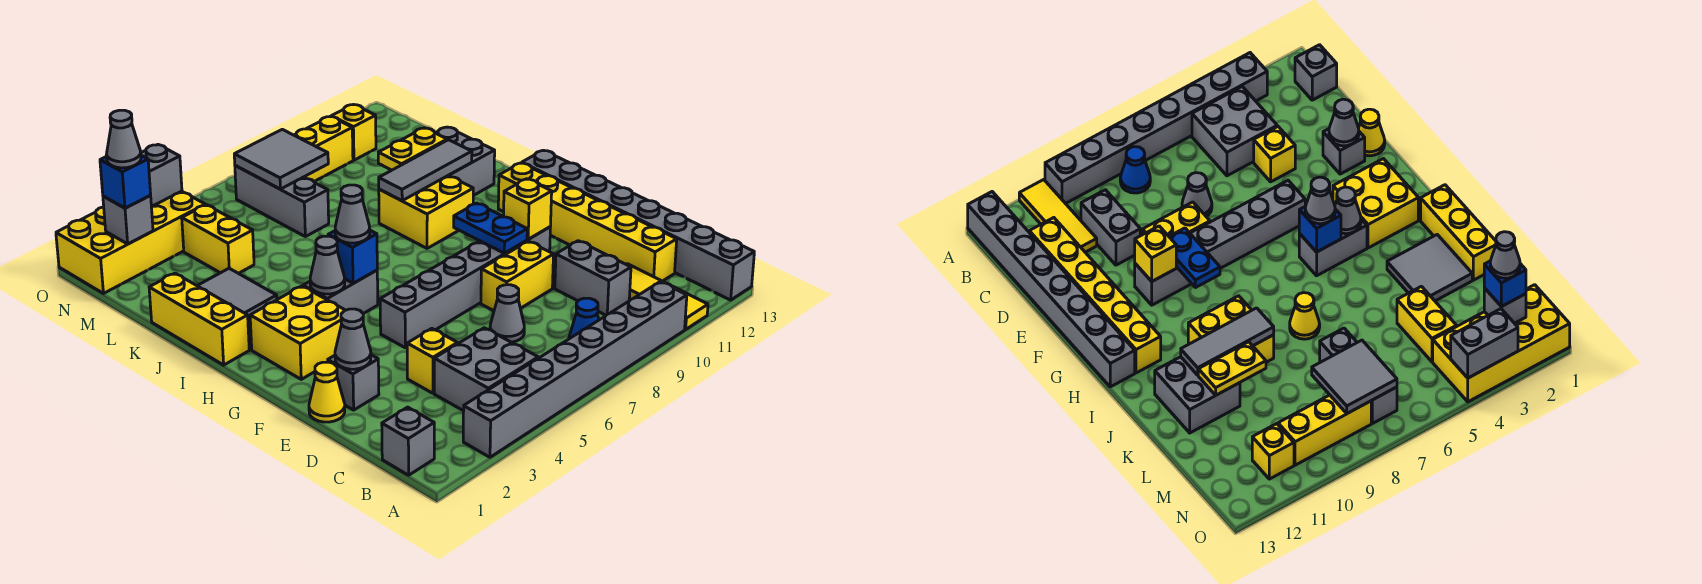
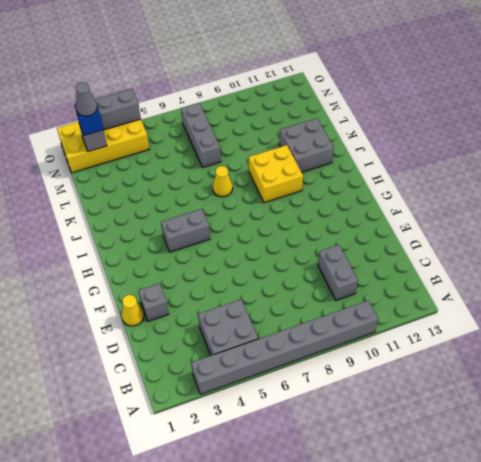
none -> yellow 1x3 tile [626,264,708,329]
none -> grey 1x8 brick [522,150,754,300]
none -> grey 1x1 brick [382,407,434,475]
none -> blue 1x1 cone [569,298,599,339]

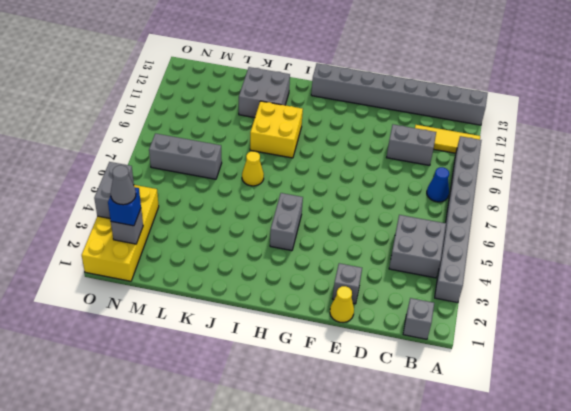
none -> yellow 1x6 brick [498,163,677,281]
none -> yellow 1x1 brick [407,329,458,393]
none -> grey 1x1 cone [490,285,524,342]
none -> yellow 1x2 brick [481,241,554,311]

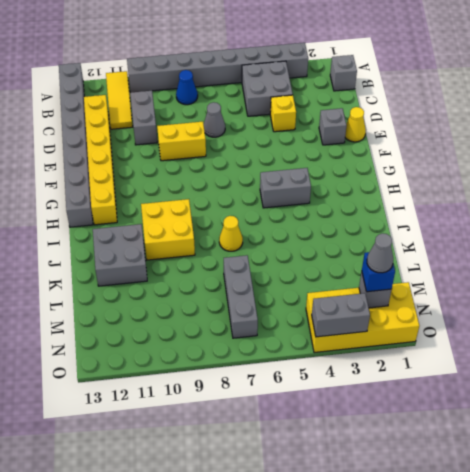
none -> grey 1x6 brick [380,227,550,348]
none -> yellow 2x2 brick [250,286,345,379]
none -> yellow 1x3 brick [149,273,249,365]
none -> grey 2x2 tile [197,268,277,323]

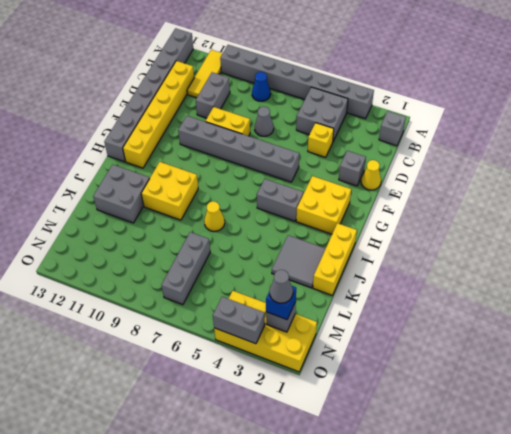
none -> yellow 1x2 brick [182,205,254,273]
none -> yellow 1x3 brick [294,117,353,181]
none -> yellow 1x1 brick [331,105,376,160]
none -> grey 1x1 cone [335,309,371,369]

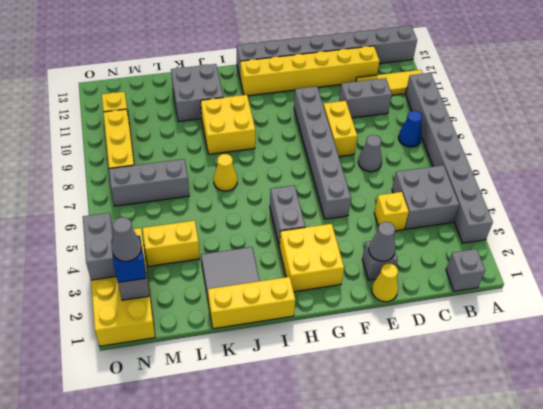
none -> blue 1x2 plate [454,203,527,253]
none -> yellow 1x1 brick [504,179,552,239]
none -> grey 1x1 cone [310,236,345,294]
none -> blue 1x1 brick [328,230,377,283]

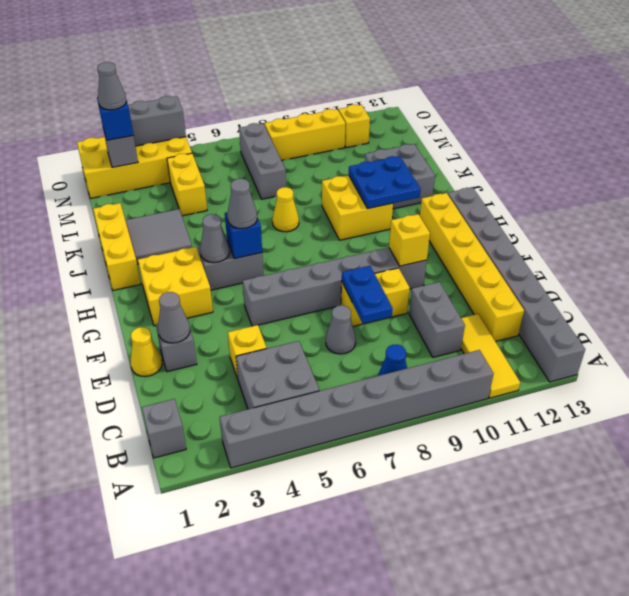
blue 1x2 plate [342,266,393,324] -> blue 1x2 plate moved to [454,203,527,253]
blue 2x2 plate [349,156,421,209] -> grey 1x3 tile [379,140,472,201]
none -> yellow 1x2 plate [378,128,447,170]
none -> grey 2x2 tile [234,129,328,189]

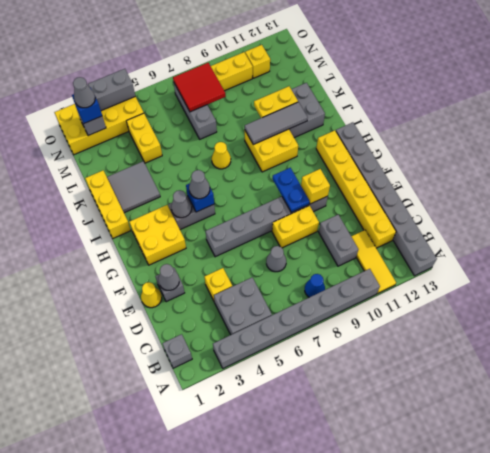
red 2x2 tile [173,63,226,112] -> grey 2x2 tile [234,129,328,189]

